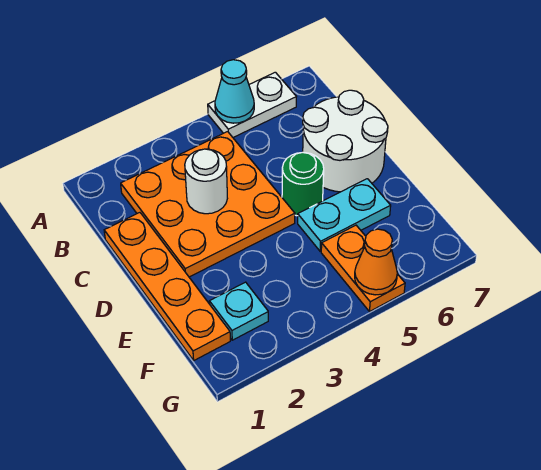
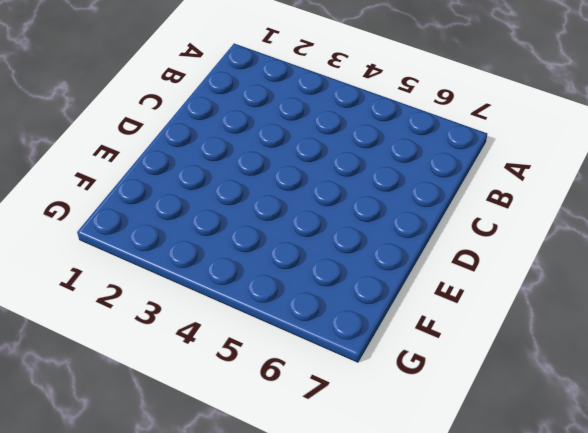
none -> white 1x2 plate [208,72,296,137]
none -> orange 3x3 plate [121,132,295,277]

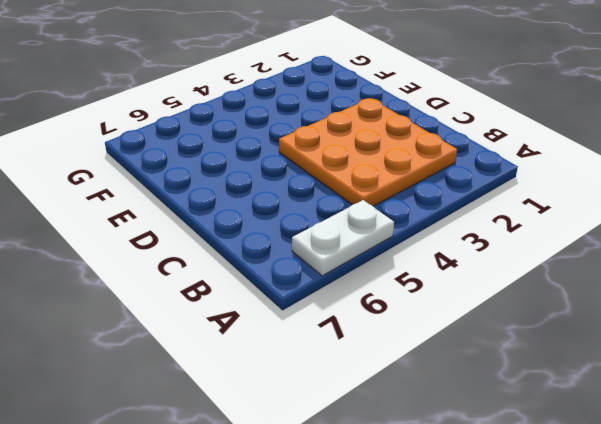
none -> orange 1x4 plate [104,213,230,360]
none -> white 2x2 round brick [303,90,388,192]

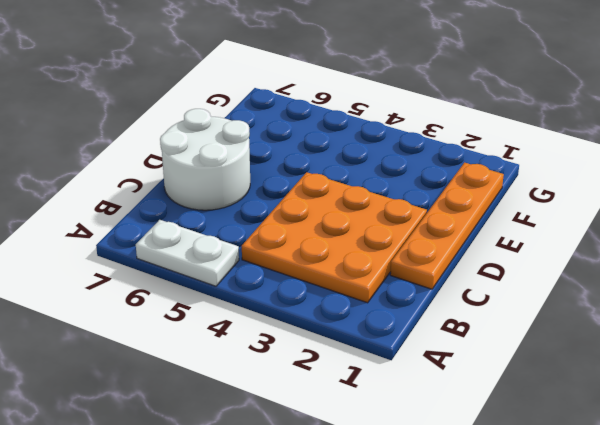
none -> green 1x1 round brick [282,152,324,216]
none -> cyan 1x2 plate [298,179,391,251]

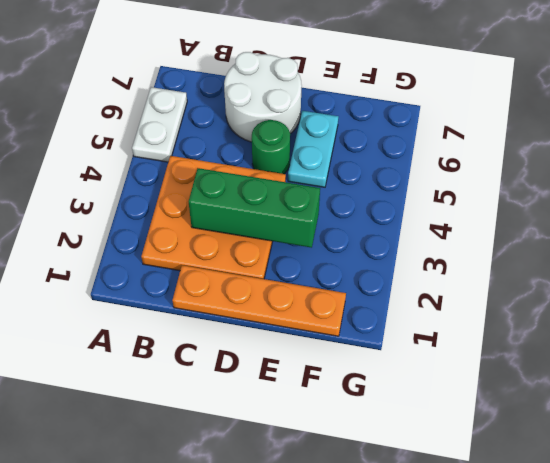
green 1x3 brick [189,168,320,248] -> white 1x1 round brick [185,149,227,214]
none -> cyan 1x1 plate [209,282,268,340]
none -> orange 1x2 plate [321,225,405,311]

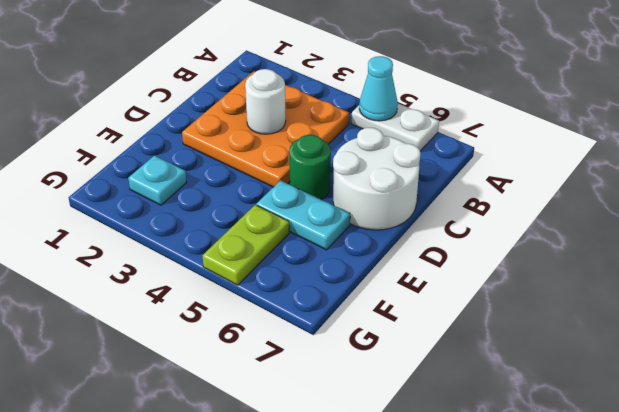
lime 1x2 plate [202,205,289,285] -> orange 1x2 plate [321,225,405,311]
none -> orange 1x4 plate [104,213,230,360]
none -> orange 1x1 cone [355,229,397,295]

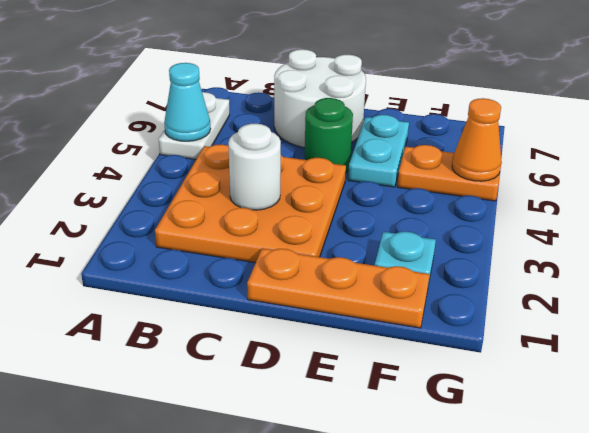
orange 1x3 plate [247,248,430,328] -> orange 1x4 plate [104,213,230,360]

